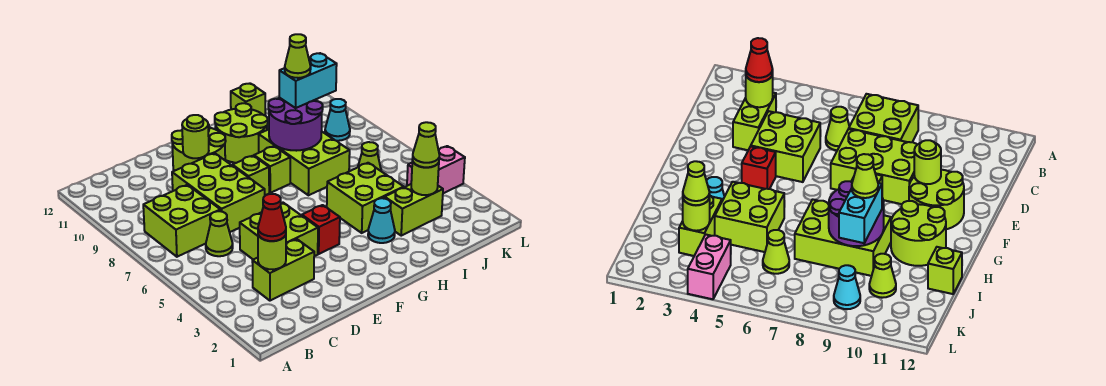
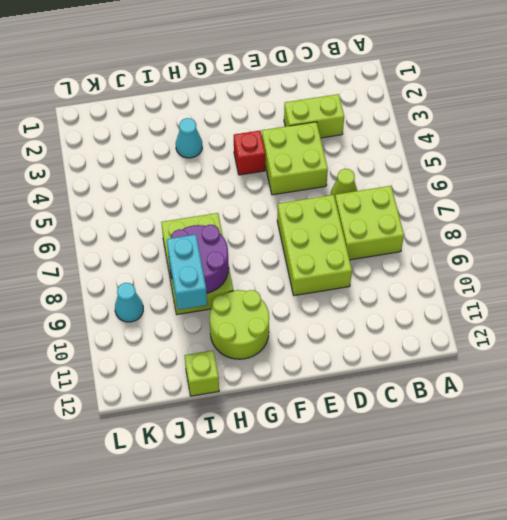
cyan 1x2 brick [167,234,207,310] -> cyan 1x2 brick turned to [279,53,337,108]
none -> lime 2x2 round brick [172,124,226,171]
none -> lime 1x1 brick [232,156,269,195]
none -> lime 1x1 brick [254,146,290,193]

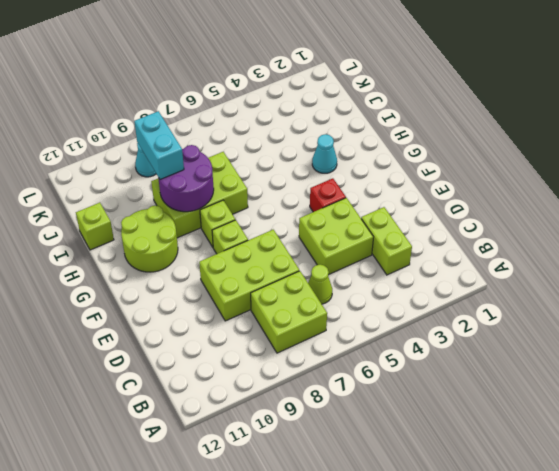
none -> lime 2x2 round brick [172,124,226,171]
none -> lime 2x2 brick [327,163,404,233]
none -> lime 1x2 brick [385,184,443,236]

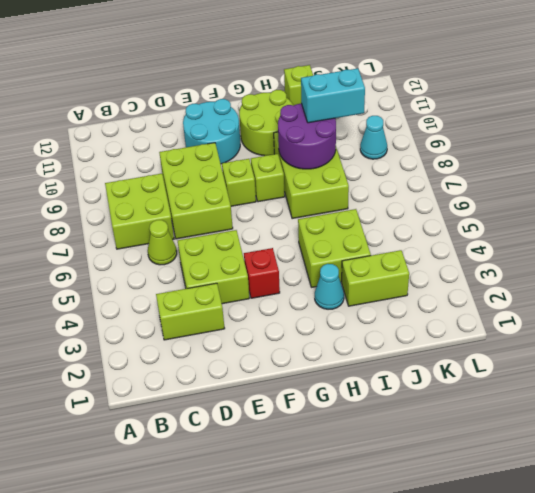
cyan 2x2 round brick [183,99,240,164] -> lime 2x2 round brick [172,124,226,171]
none -> lime 1x1 cone [358,142,381,171]
none -> lime 1x1 cone [869,254,896,298]
none -> pink 1x2 brick [407,146,465,193]

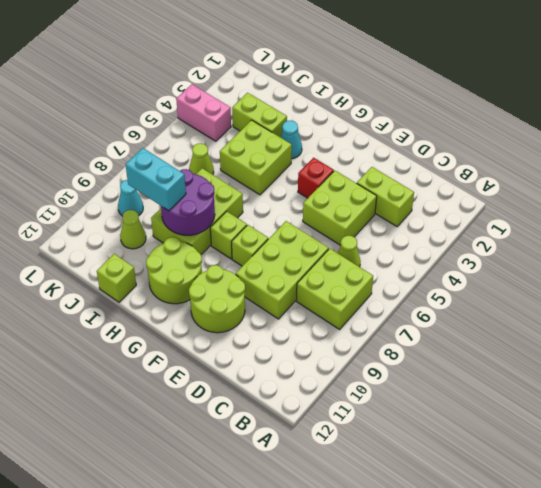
none -> lime 1x1 round brick [258,235,286,270]
none -> lime 1x1 round brick [182,115,209,158]
none -> lime 1x1 round brick [411,161,439,195]

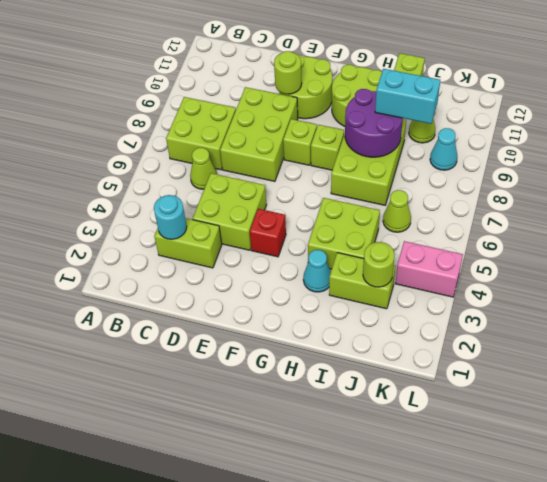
cyan 1x1 round brick [154,195,187,239] -> lime 1x1 round brick [258,235,286,270]
none -> red 1x1 cone [258,194,286,241]
none -> lime 1x1 cone [412,122,439,167]
none -> lime 1x1 cone [285,34,311,78]

